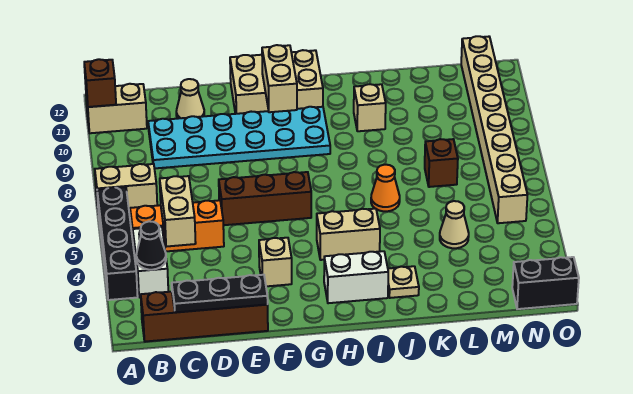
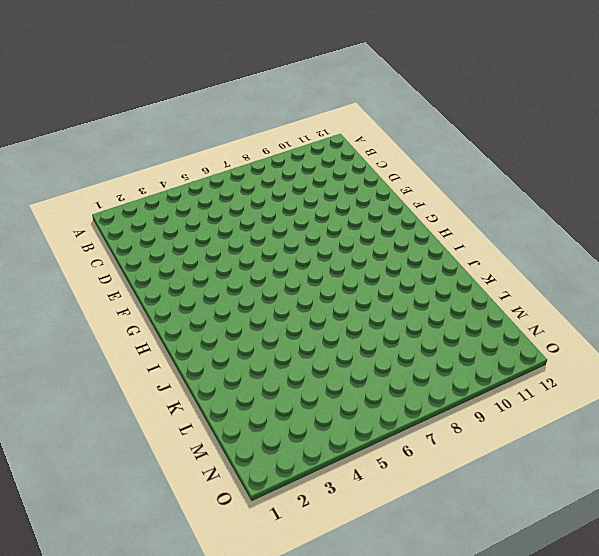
none -> black 1x4 brick [97,187,138,300]
none -> tan 1x2 brick [95,164,157,214]
none -> tan 1x2 brick [86,84,147,133]

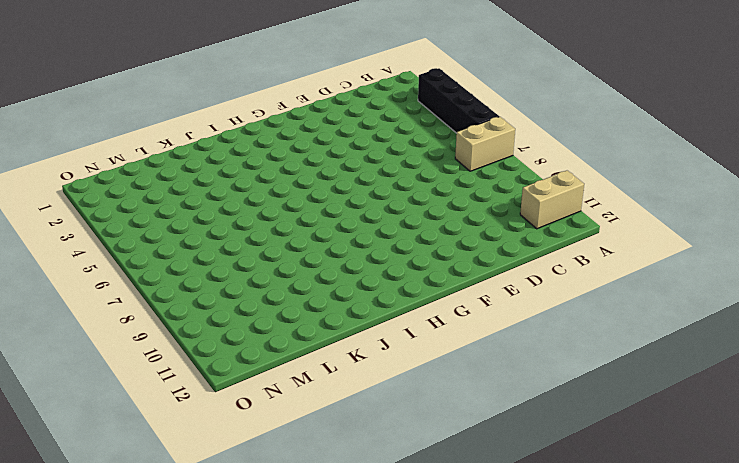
none -> brown 1x4 brick [141,292,268,342]
none -> white 1x2 brick [133,227,168,297]
none -> orange 1x3 brick [130,200,224,252]

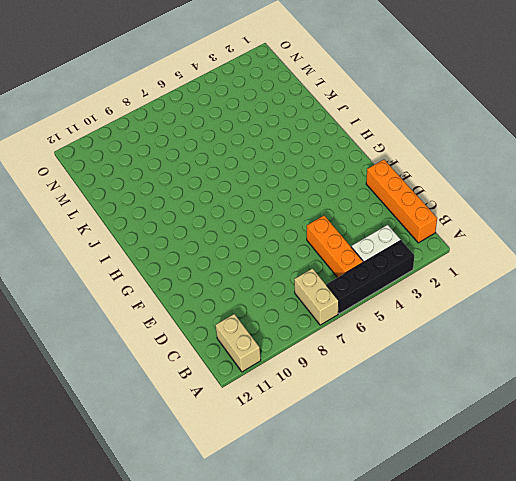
orange 1x4 brick [366,160,437,243] -> brown 1x4 brick [141,292,268,342]
none -> cyan 2x6 plate [148,107,330,169]
none -> tan 1x1 cone [176,79,204,119]
none -> brown 1x3 brick [219,172,311,225]

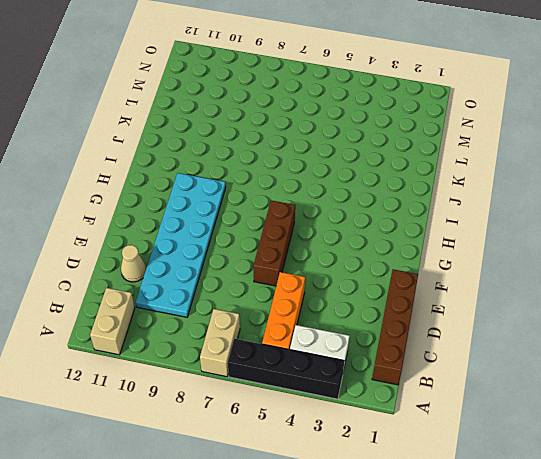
none -> tan 1x1 brick [259,238,292,286]
none -> tan 2x3 brick [230,50,323,114]
none -> white 1x2 brick [324,251,388,303]

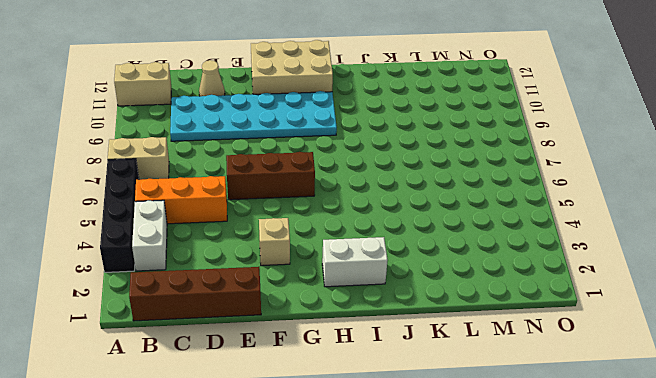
none -> tan 1x2 brick [317,209,380,260]
none -> tan 1x1 plate [388,266,419,298]
none -> orange 1x1 cone [371,165,400,211]

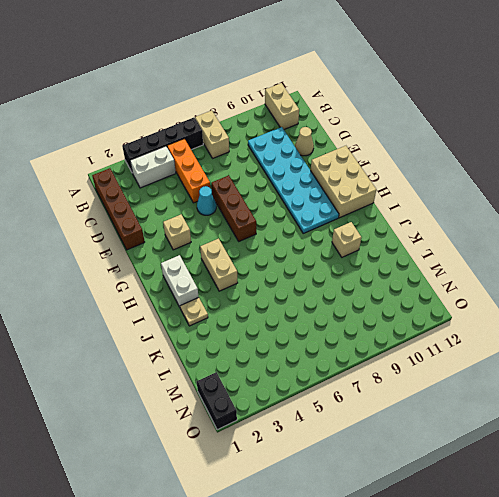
cyan 1x1 cone [197,186,216,215] -> none
none -> orange 1x1 cone [371,165,400,211]
none -> tan 1x1 cone [440,201,469,248]
none -> brown 1x1 brick [425,139,458,187]

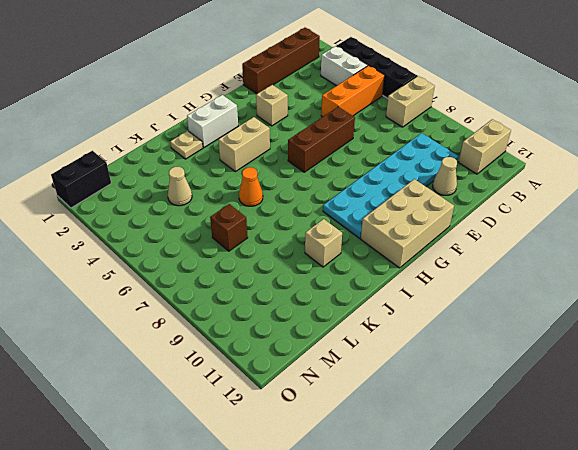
none -> tan 1x8 brick [461,36,527,223]
none -> brown 1x1 brick [84,59,116,107]
none -> black 1x1 cone [136,221,166,270]

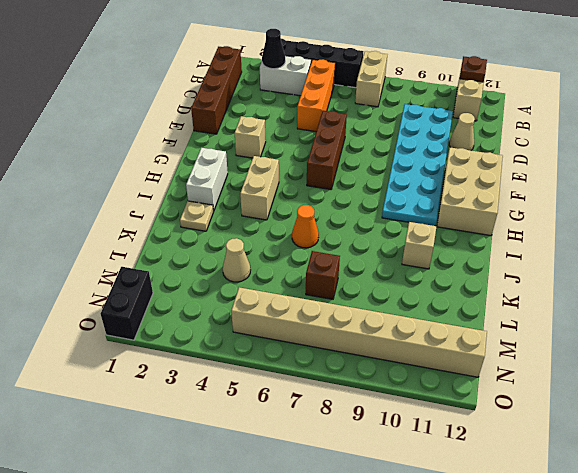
brown 1x1 plate [460,56,487,82] -> brown 1x1 brick [84,59,116,107]
none -> black 1x3 plate [172,275,268,312]
none -> tan 1x2 brick [160,176,196,247]
none -> tan 1x2 brick [262,45,297,112]

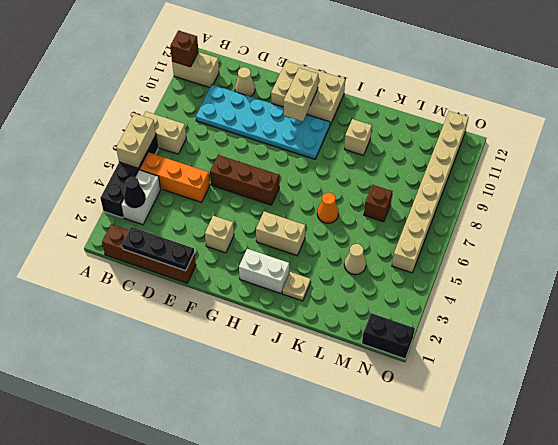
tan 1x2 brick [116,114,156,168] -> tan 1x2 brick moved to [160,176,196,247]

